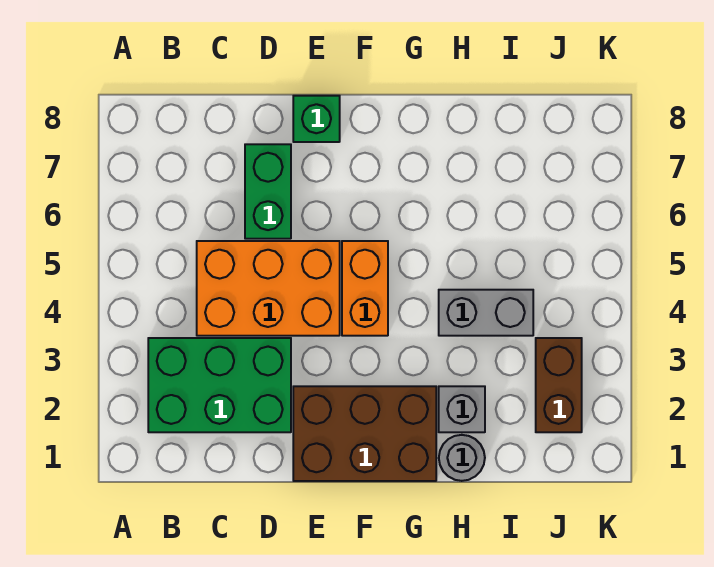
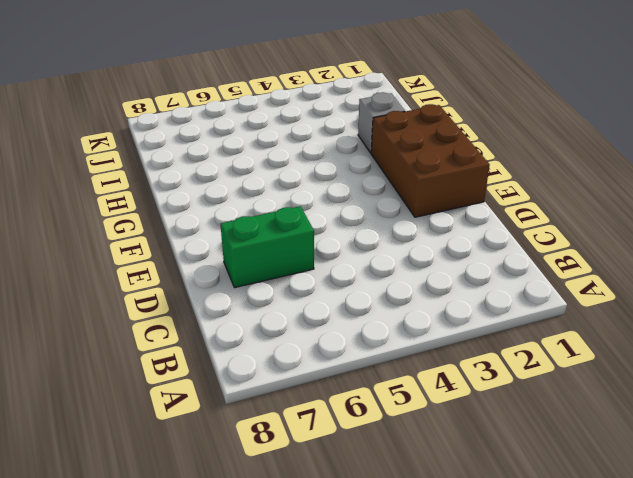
none -> green 2x3 brick [148,338,291,432]
none -> orange 2x3 brick [197,241,340,336]

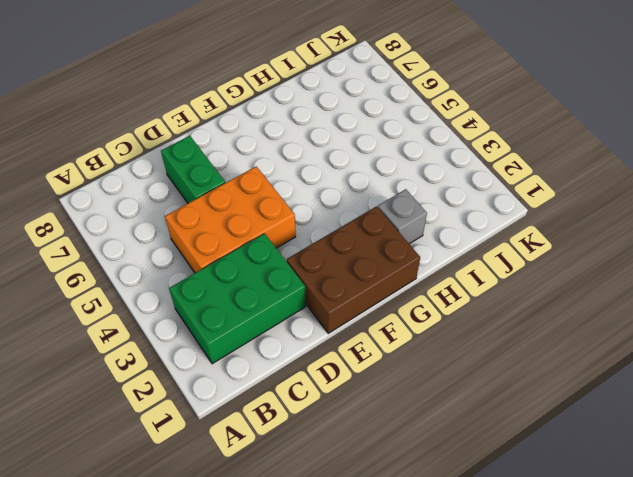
none -> green 1x1 brick [293,96,340,142]
none -> orange 1x2 brick [342,241,388,336]

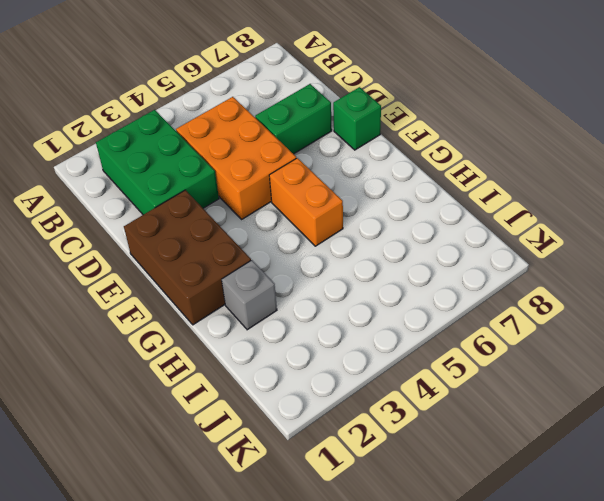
orange 1x2 brick [269,158,343,246] -> orange 1x2 brick turned to [342,241,388,336]
none -> grey 1x1 round brick [439,435,485,481]
none -> grey 1x2 brick [439,290,533,336]

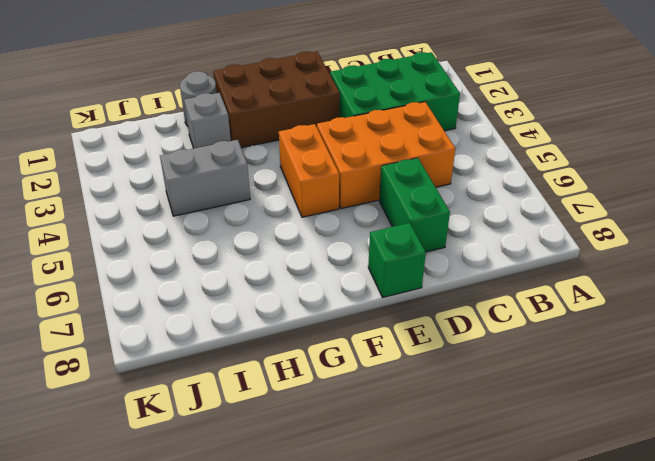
none -> brown 1x2 brick [536,338,582,432]

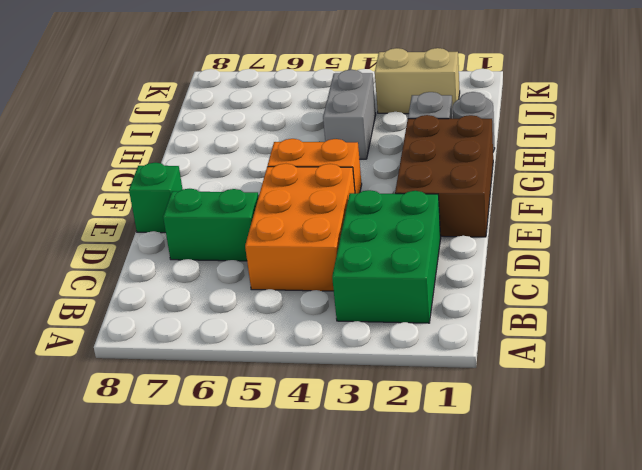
tan 1x2 brick [375,48,460,114] -> brown 1x2 brick [536,338,582,432]

